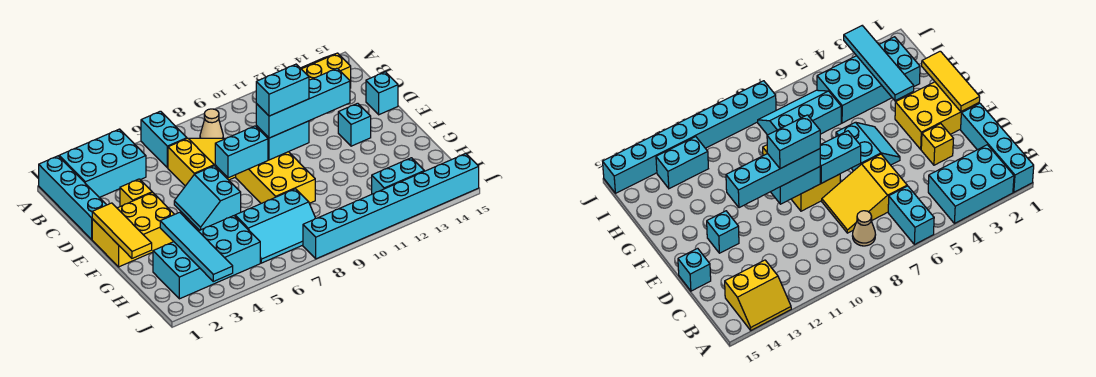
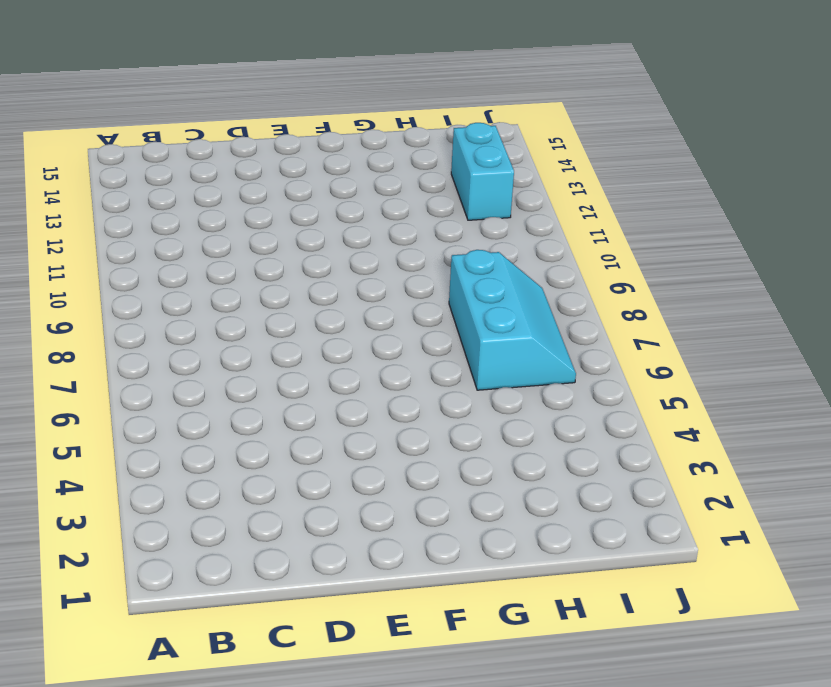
none -> cyan 1x4 brick [39,156,106,239]
none -> cyan 2x3 brick [59,129,146,198]
none -> cyan 1x2 brick [141,111,187,168]

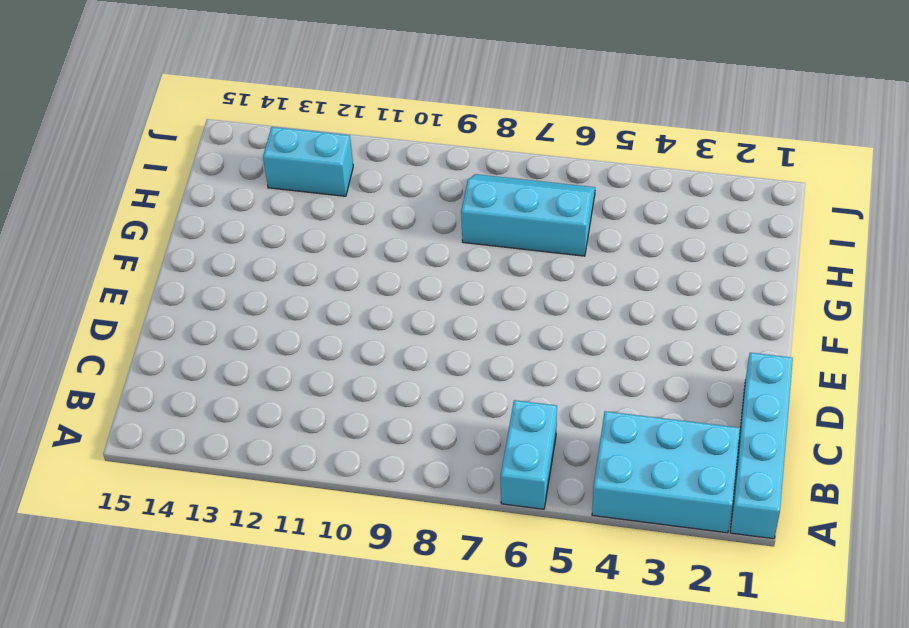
none -> yellow 2x2 slope [301,53,351,88]
none -> tan 1x1 cone [200,109,223,138]
none -> yellow 2x3 slope [168,138,236,186]

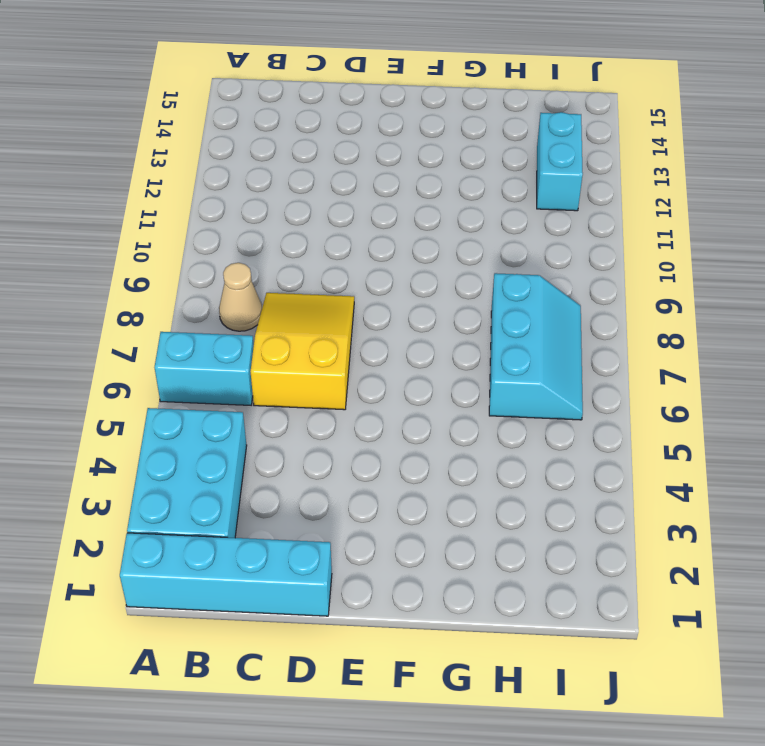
none -> yellow 2x2 slope [301,53,351,88]
none -> yellow 1x1 brick [120,179,152,206]
none -> cyan 1x1 brick [366,72,398,115]

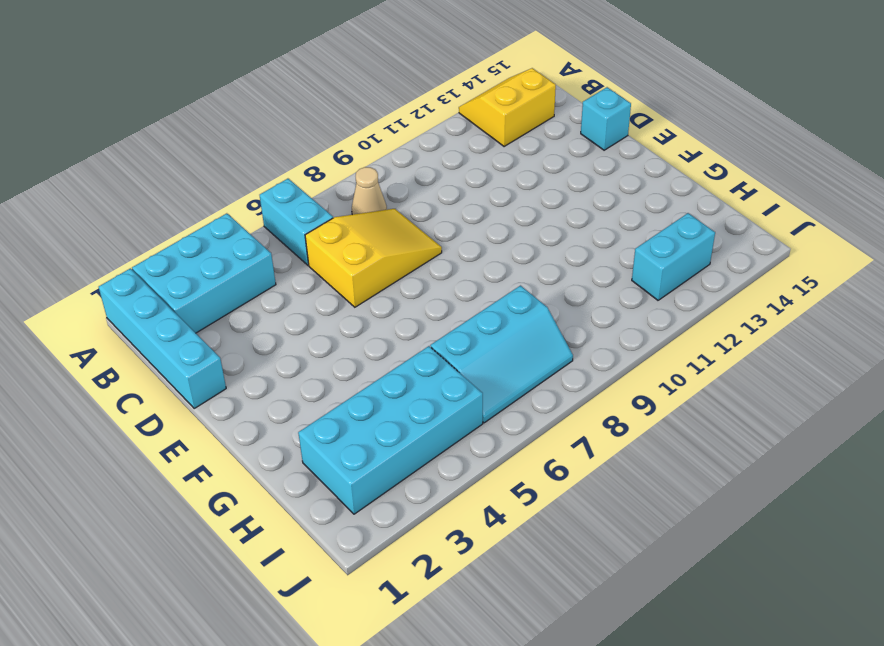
none -> yellow 1x1 brick [120,179,152,206]
none -> yellow 2x3 brick [92,192,174,267]
none -> cyan 2x2 slope [174,166,241,230]

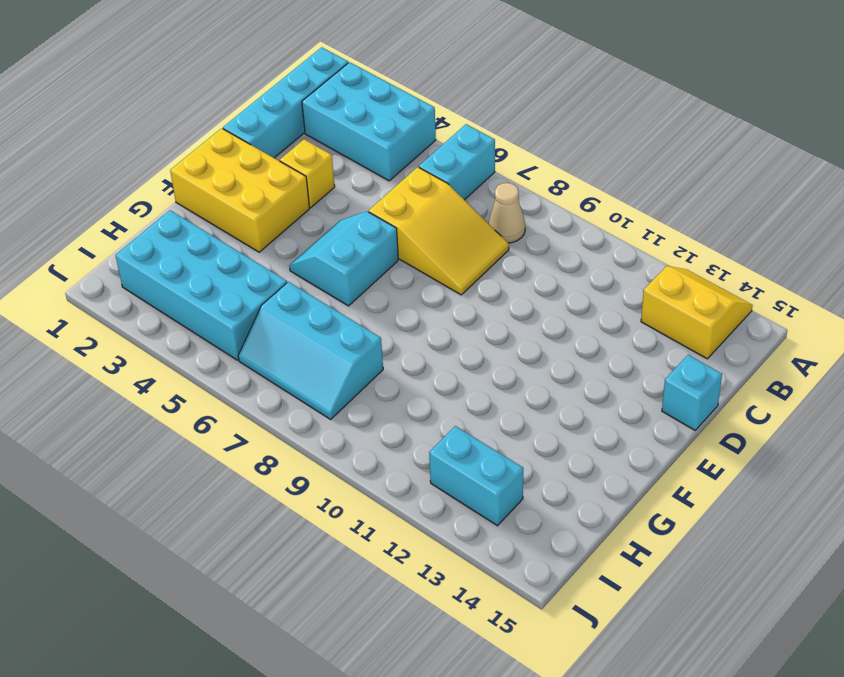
none -> yellow 2x3 brick [236,152,315,203]
none -> cyan 1x1 brick [338,103,371,146]
none -> cyan 1x8 brick [303,154,479,259]

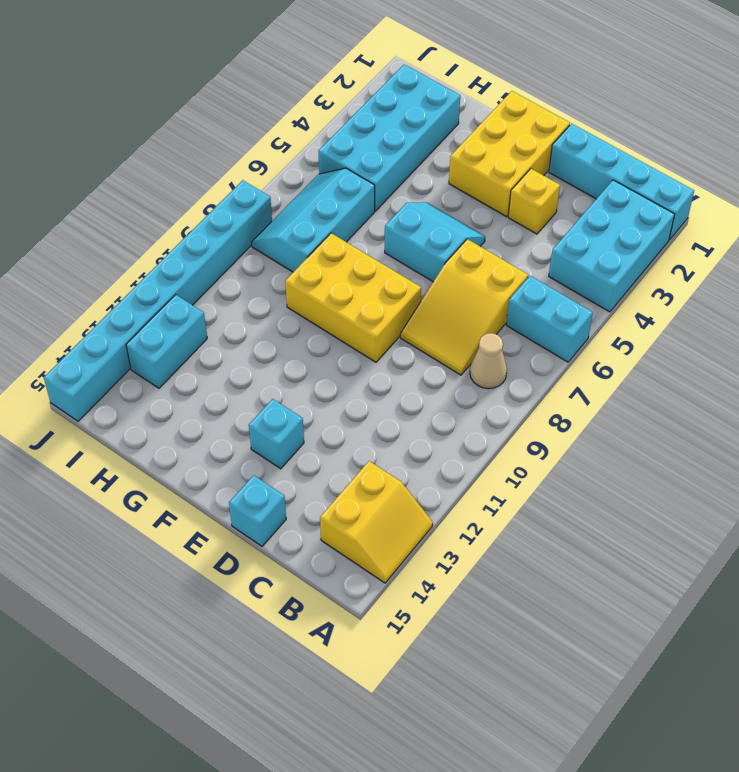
none -> yellow 1x3 tile [92,203,152,258]
none -> cyan 1x2 brick [215,126,268,178]
none -> cyan 1x2 brick [256,121,309,160]

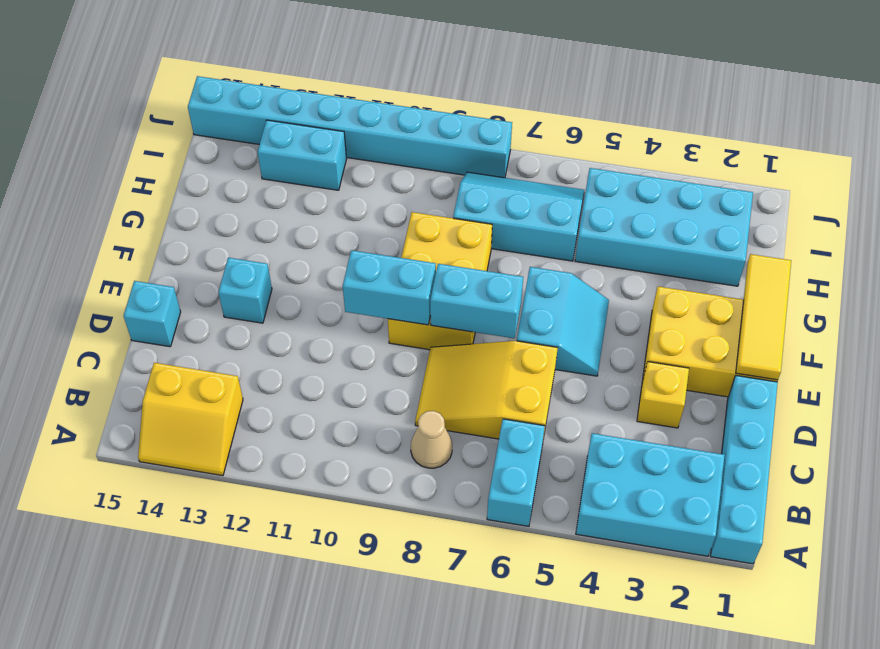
none -> cyan 1x4 tile [160,212,233,281]
none -> cyan 1x4 brick [256,68,350,138]
none -> cyan 1x2 brick [256,64,309,116]

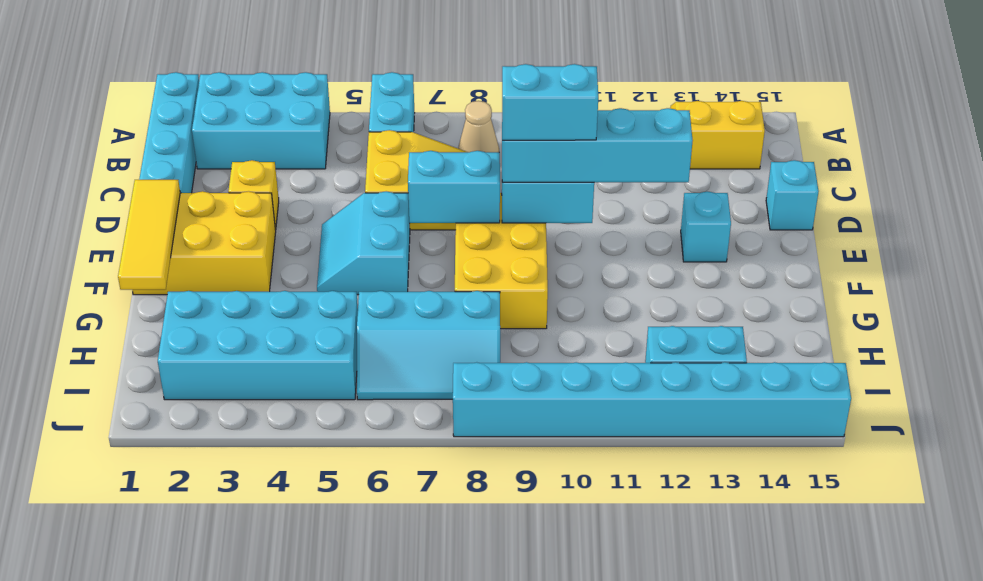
none -> cyan 1x4 tile [160,212,233,281]

